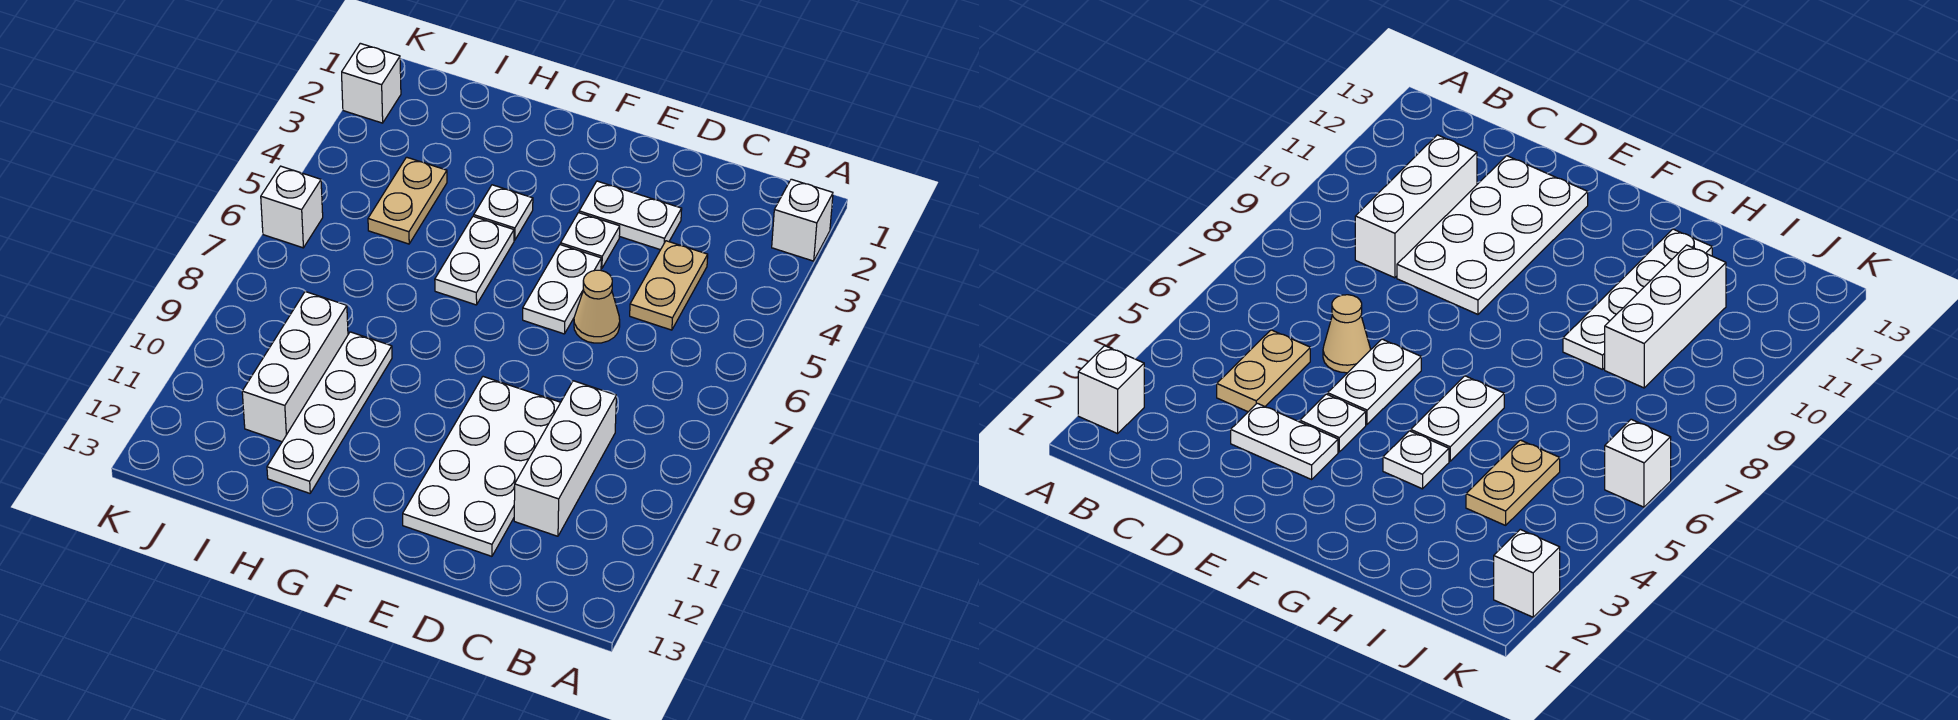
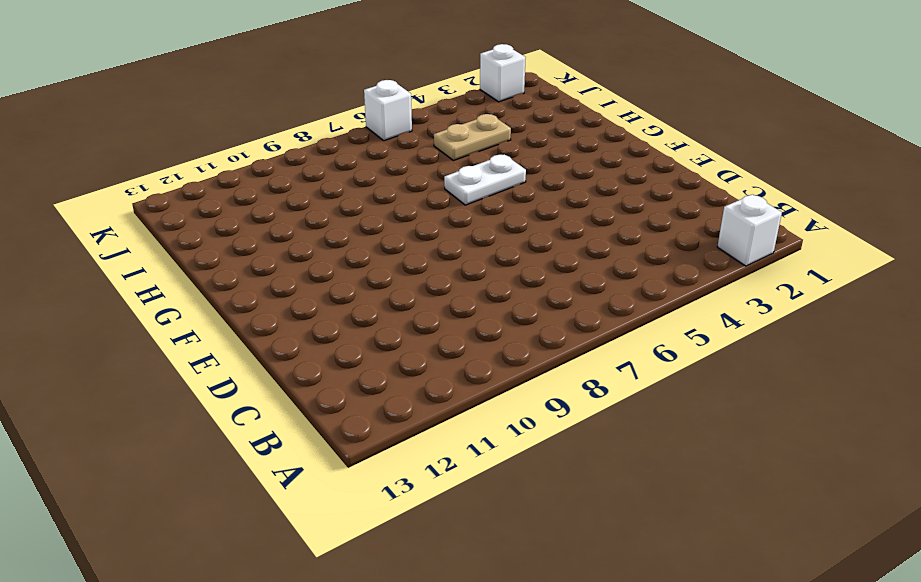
none -> tan 1x2 plate [630,241,708,330]
none -> white 1x3 brick [514,381,616,536]
none -> white 1x2 plate [579,181,682,250]

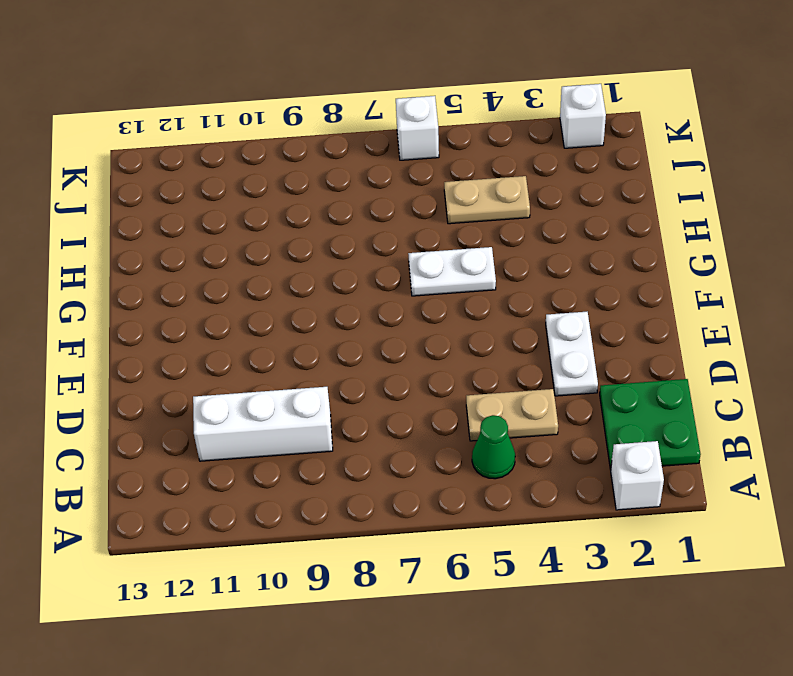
green 2x2 plate [600,379,701,470] -> none
green 1x1 cone [472,415,515,479] -> none
none -> tan 1x1 cone [574,270,620,343]
none -> white 2x4 plate [403,377,561,556]
none -> white 1x1 plate [561,213,620,269]

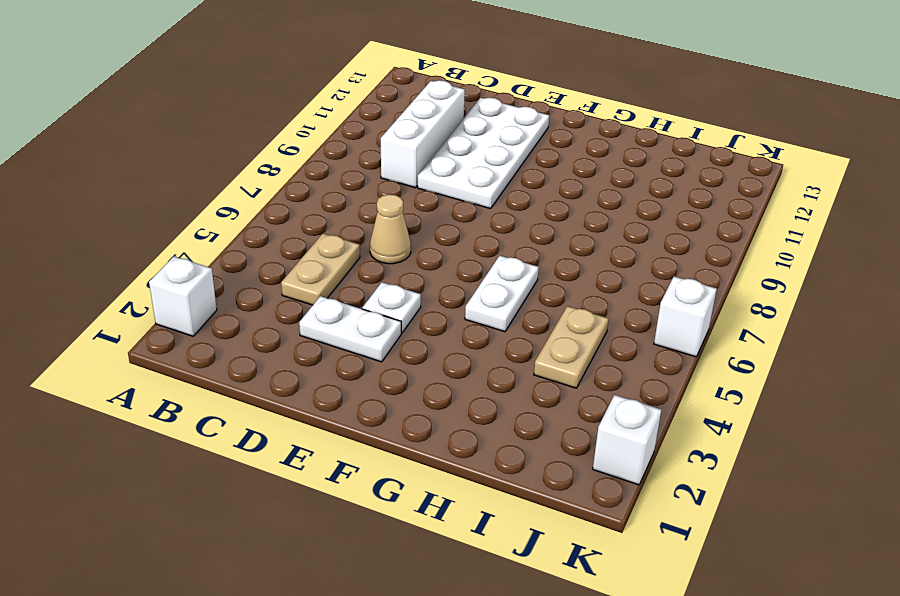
none -> white 1x2 plate [523,245,601,334]
none -> white 1x1 plate [474,185,533,240]
none -> white 1x4 plate [267,332,392,493]

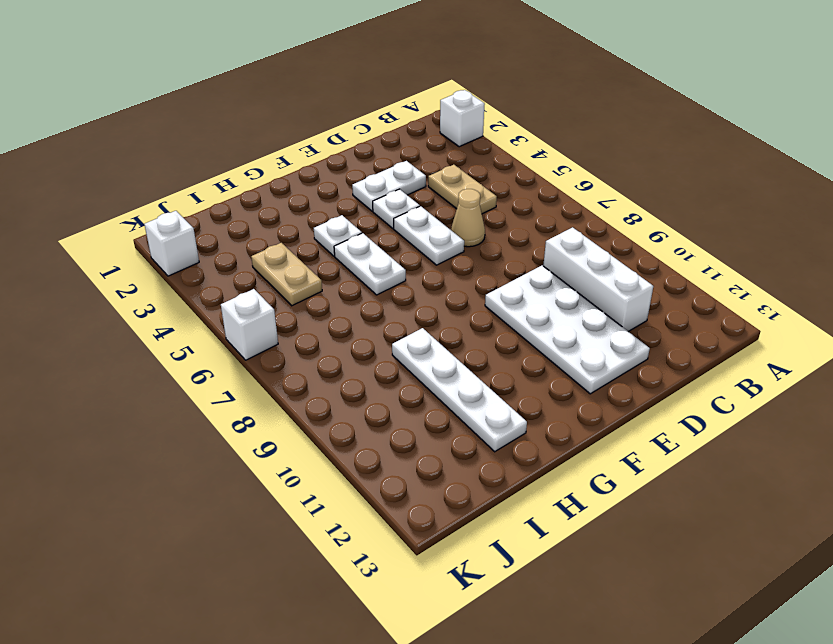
none -> white 1x3 brick [242,291,348,442]

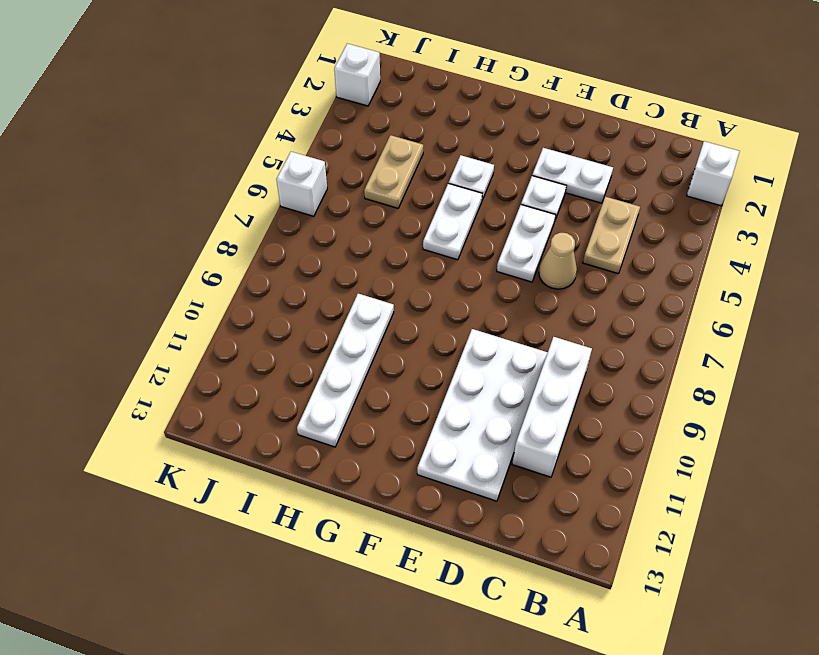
none -> white 1x3 brick [242,291,348,442]

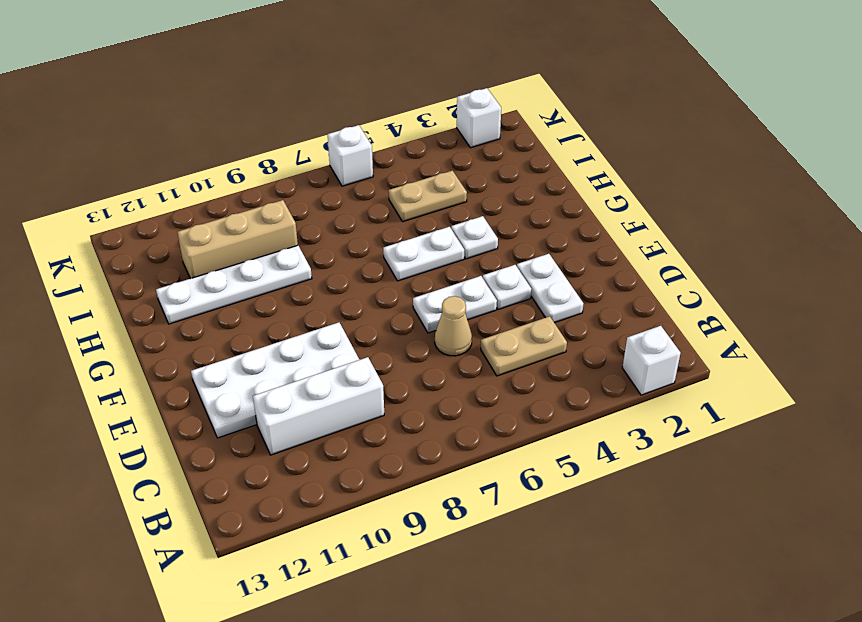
tan 1x3 brick [178,200,298,279] -> white 1x3 brick [242,291,348,442]

